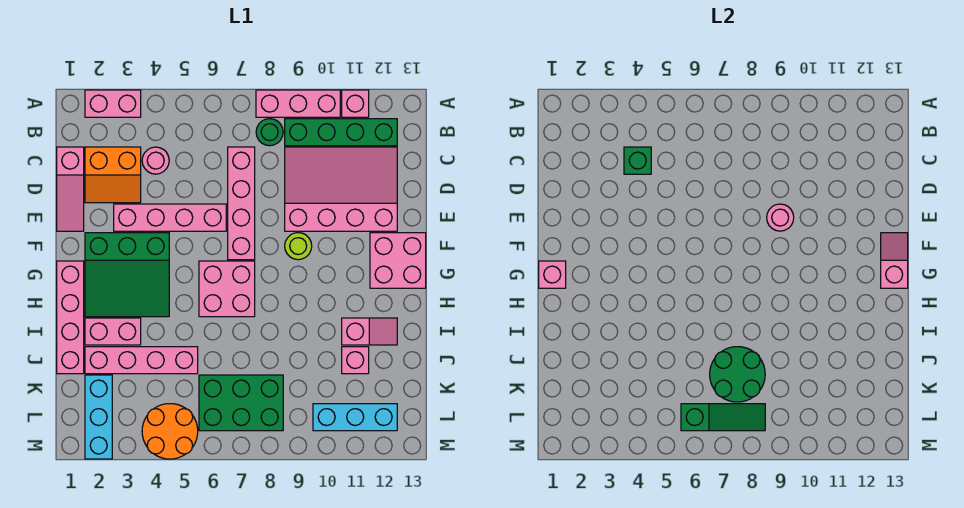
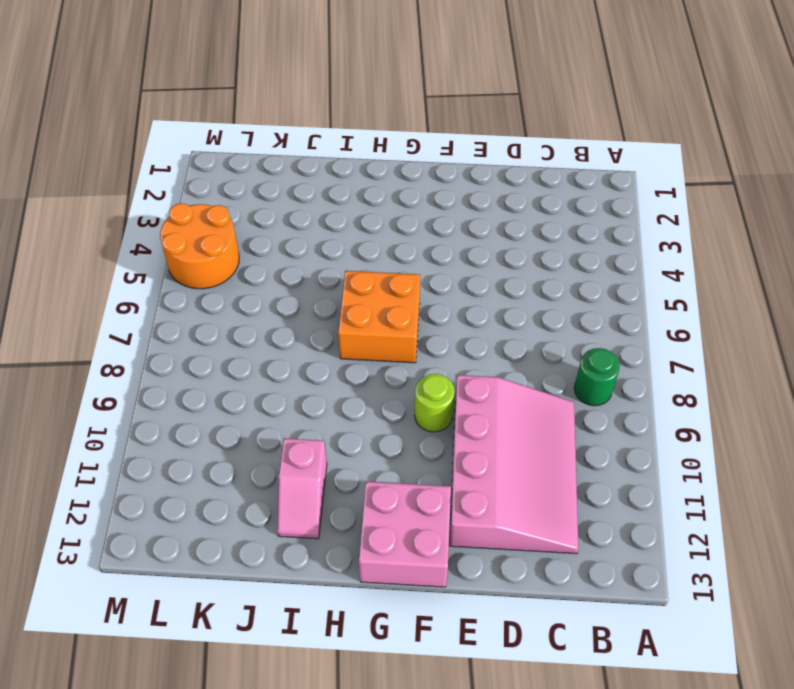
orange 2x2 brick [338,271,420,363] -> pink 2x2 brick [199,261,255,317]
none -> pink 1x2 brick [85,90,141,117]
none -> pink 1x3 brick [256,90,340,117]
none -> pink 1x1 brick [342,90,369,117]
none -> green 1x4 brick [285,119,397,146]

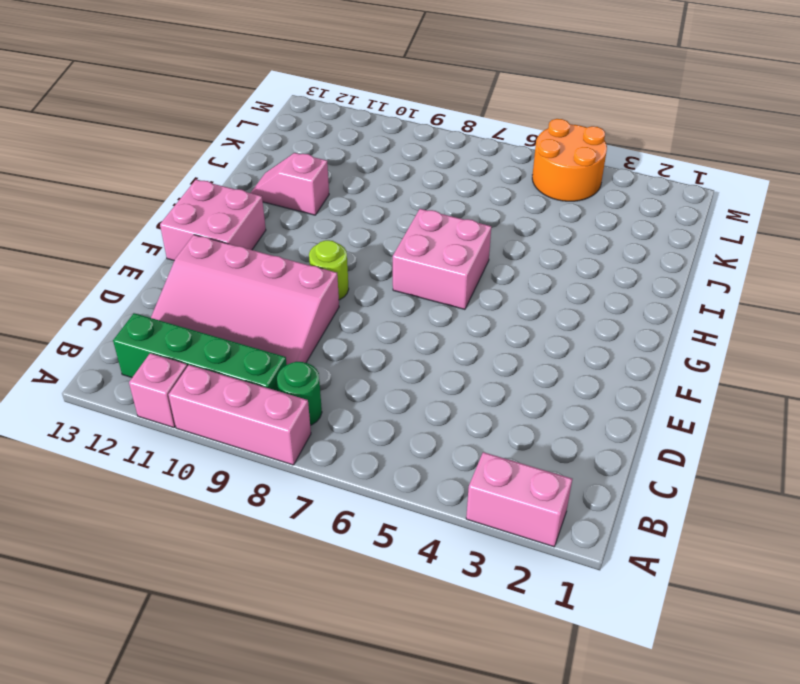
none -> pink 1x3 slope [57,147,84,231]
none -> orange 2x2 slope [85,147,141,203]
none -> pink 1x1 round brick [142,147,169,174]
none -> pink 1x4 brick [228,147,255,260]

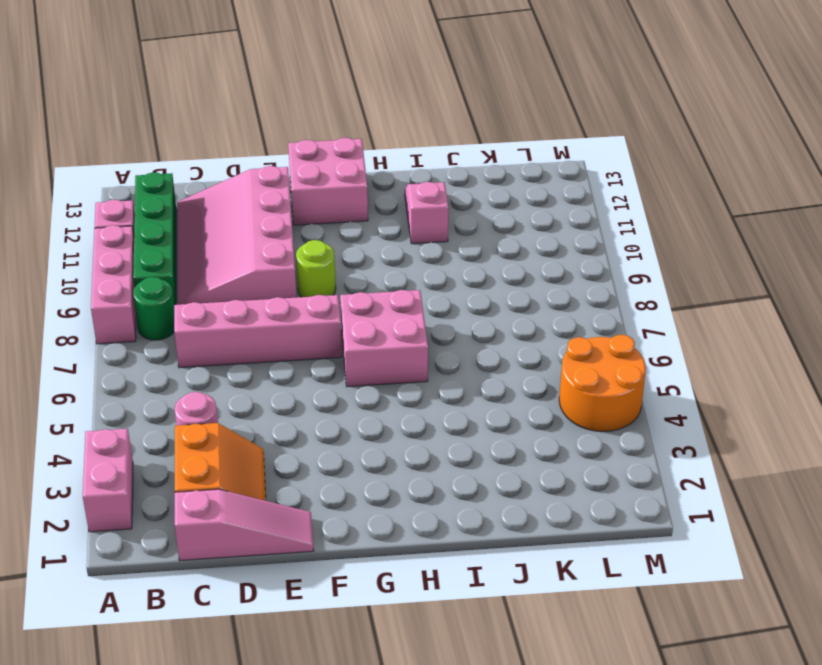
none -> pink 1x4 brick [114,204,226,231]
none -> green 3x3 slope [85,233,169,317]
none -> pink 1x4 brick [57,261,84,374]
none -> pink 1x2 brick [85,318,141,345]

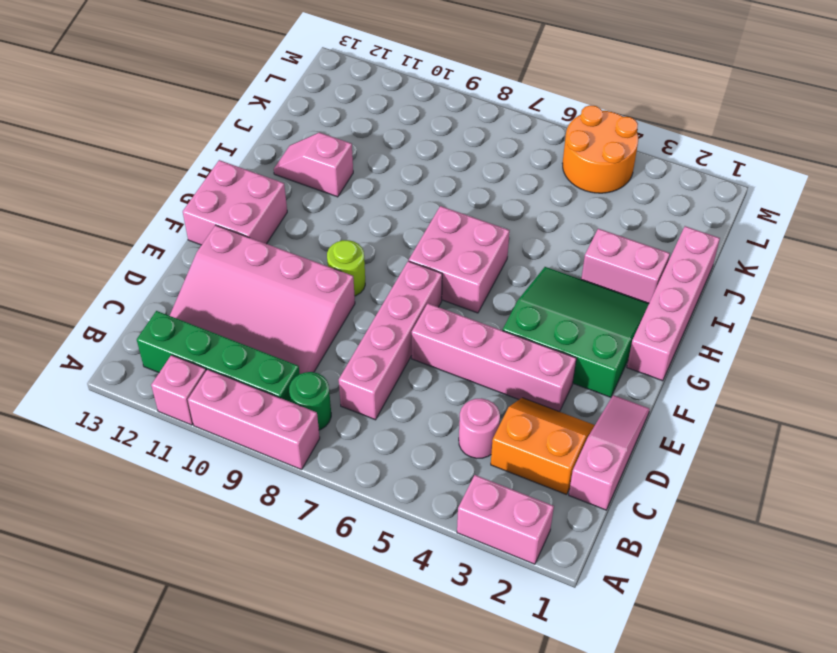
none -> pink 1x4 brick [85,347,198,374]
none -> pink 1x1 brick [342,347,369,374]
none -> cyan 1x3 brick [85,375,112,459]
none -> green 2x3 brick [199,375,283,431]

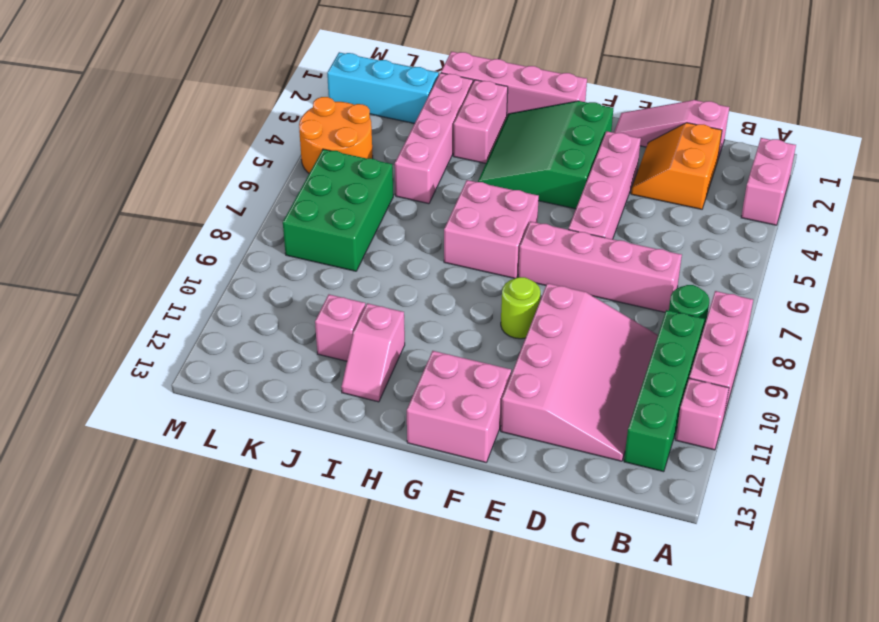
none -> pink 1x1 round brick [142,147,169,174]
none -> cyan 1x3 brick [313,404,397,431]
none -> green 1x1 brick [624,147,651,174]
none -> pink 1x1 round brick [767,204,794,231]

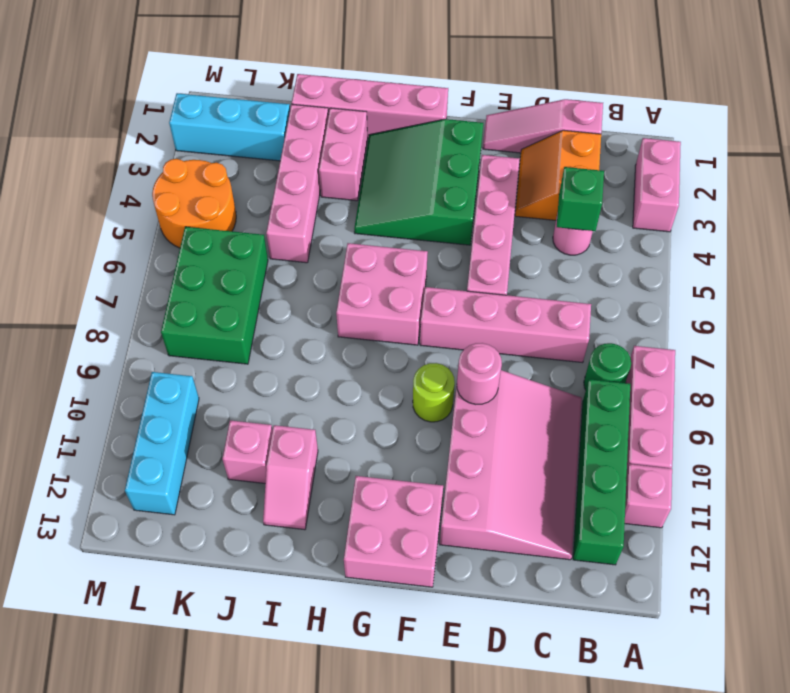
none -> pink 1x2 slope [881,233,908,288]
none -> pink 1x1 brick [539,261,566,288]
none -> green 2x2 round brick [710,347,765,402]
none -> green 1x3 slope [681,404,765,431]

